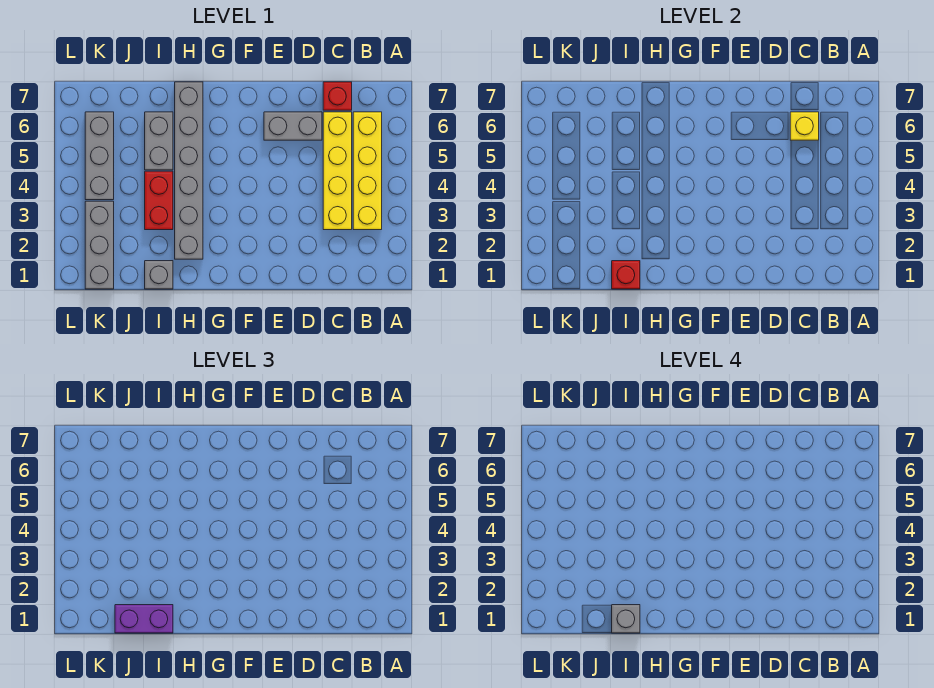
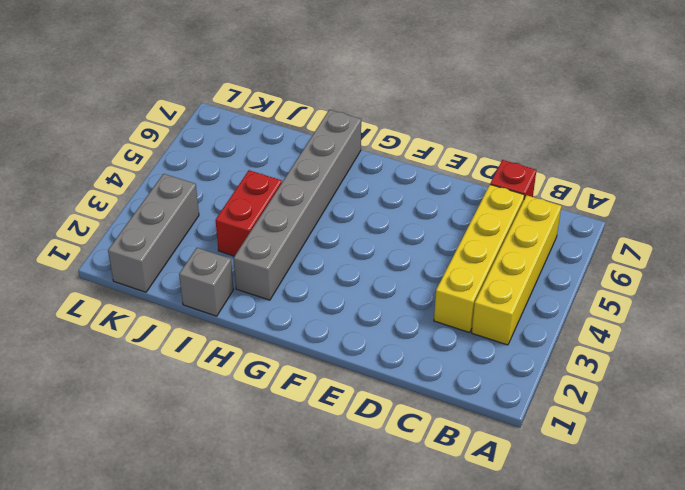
none -> grey 1x2 brick [264,112,322,140]
none -> grey 1x2 brick [145,112,173,170]
none -> grey 1x3 brick [85,112,114,200]

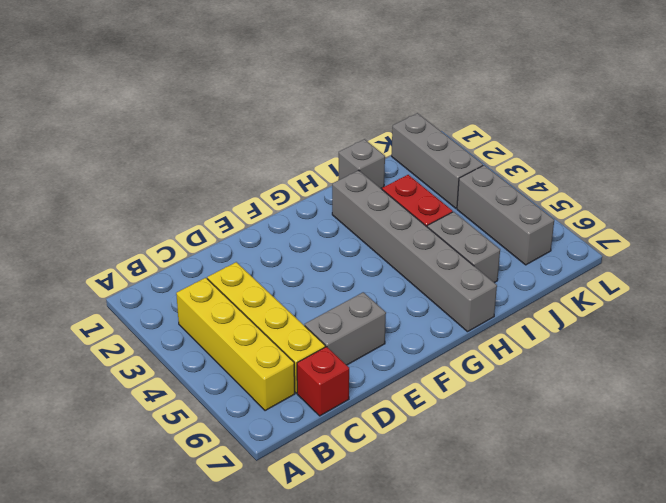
none -> yellow 1x1 brick [790,112,819,140]
none -> red 1x1 brick [612,261,640,289]
none -> purple 1x2 brick [115,605,173,633]

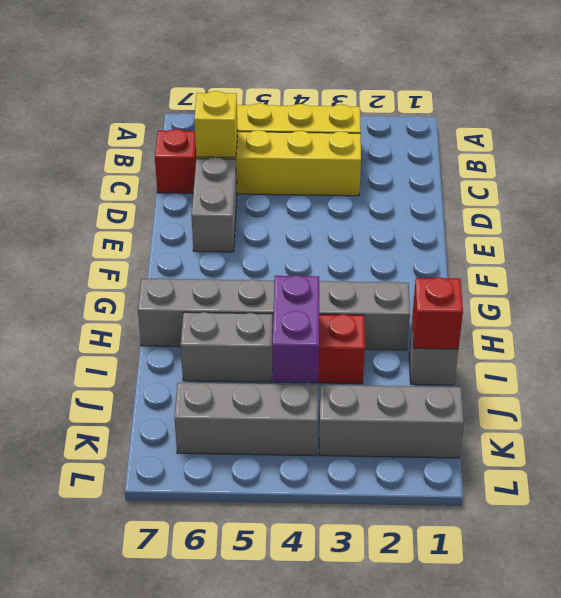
purple 1x2 brick [272,275,319,383] -> purple 1x2 brick moved to [115,605,173,633]
none -> grey 1x1 brick [612,605,640,633]

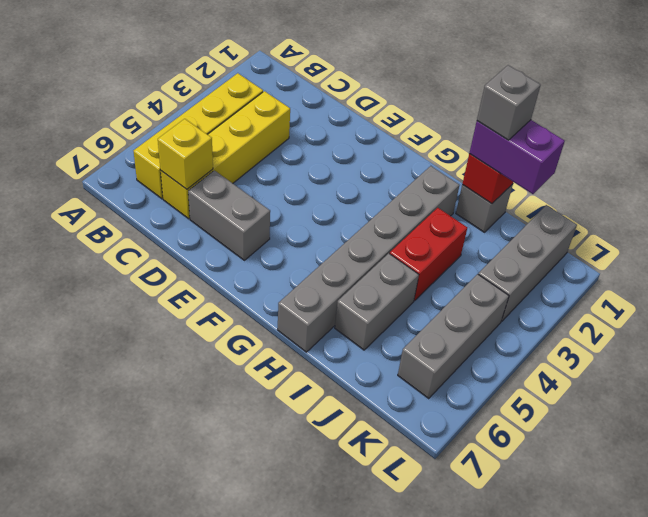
none -> red 1x1 brick [323,82,352,110]

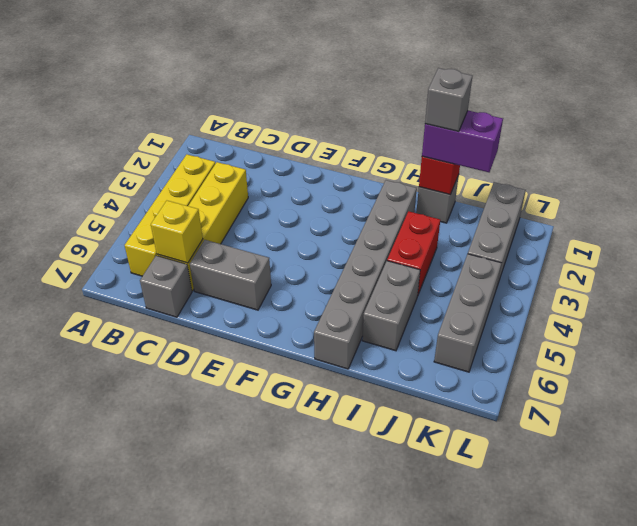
grey 1x1 brick [140,256,192,317] -> red 1x1 brick [323,82,352,110]

